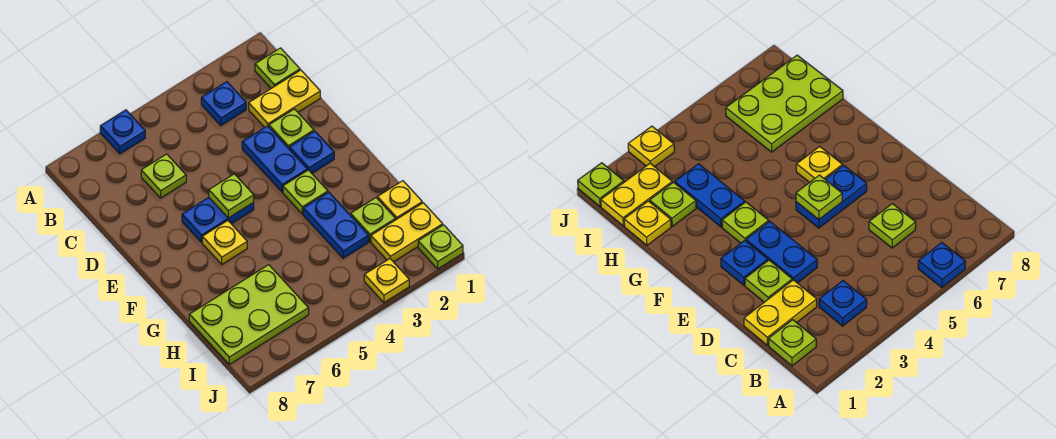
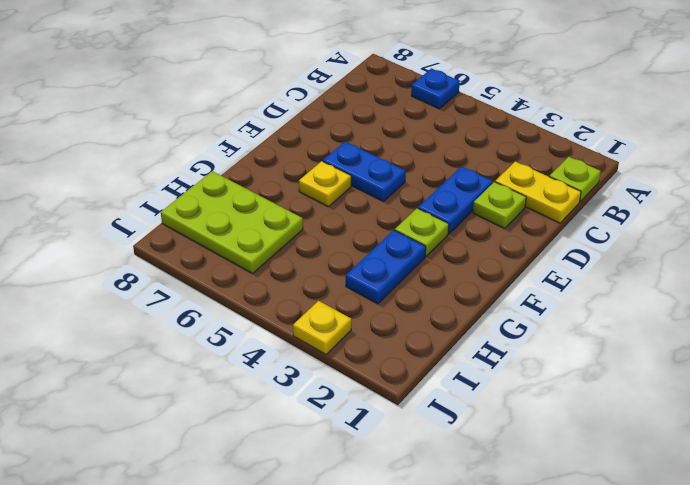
none -> blue 1x1 plate [201,82,246,126]
none -> lime 1x1 plate [141,154,186,198]
none -> blue 1x1 plate [289,131,334,173]

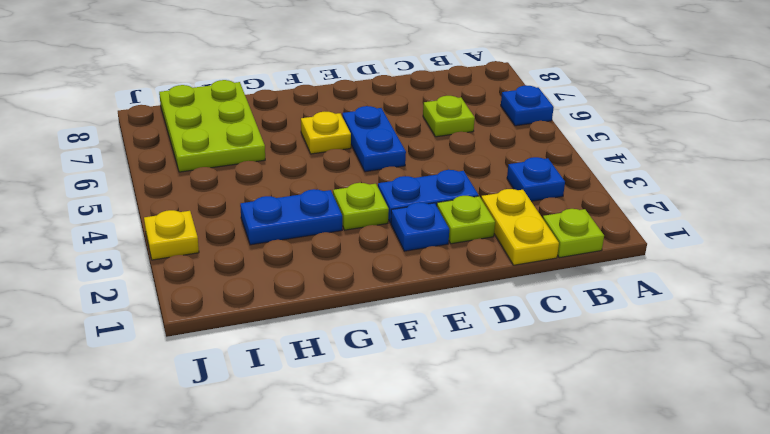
none -> yellow 1x1 plate [377,181,422,219]
none -> lime 1x1 plate [351,198,396,241]
none -> yellow 1x2 plate [371,203,443,262]

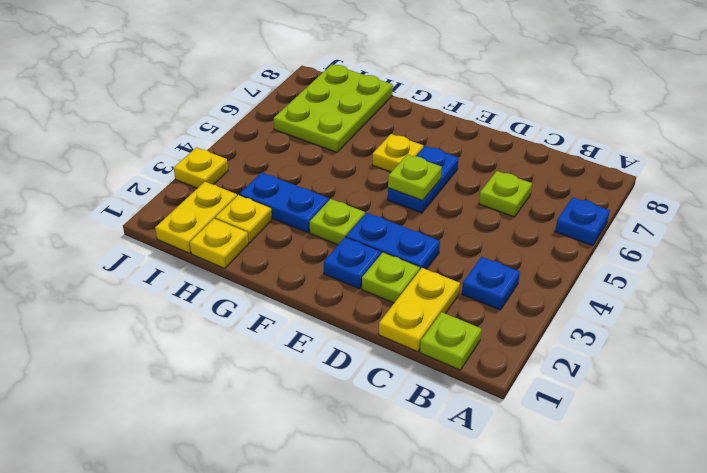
yellow 1x1 plate [215,195,272,243] -> lime 1x1 plate [351,198,396,241]
none -> lime 1x1 plate [418,225,463,269]

